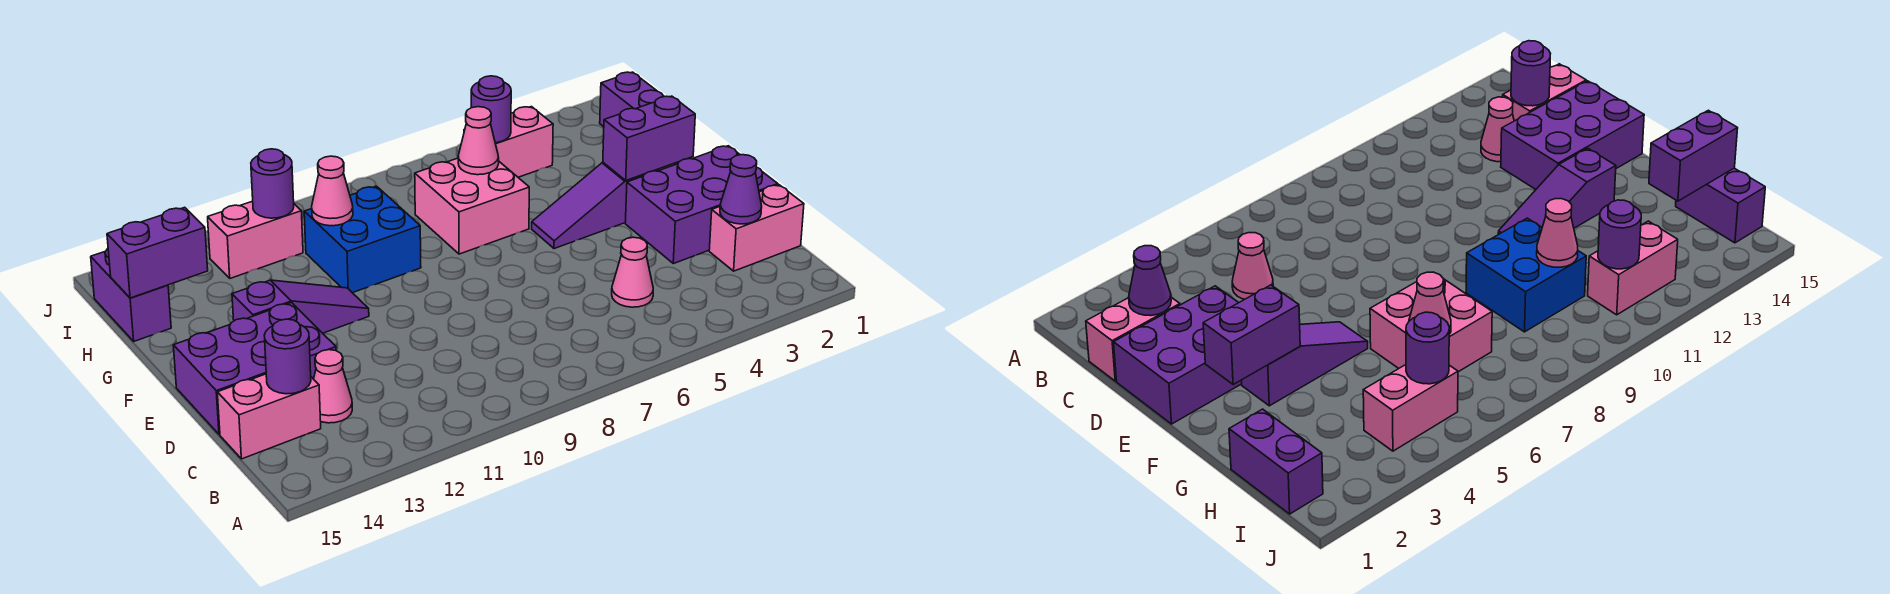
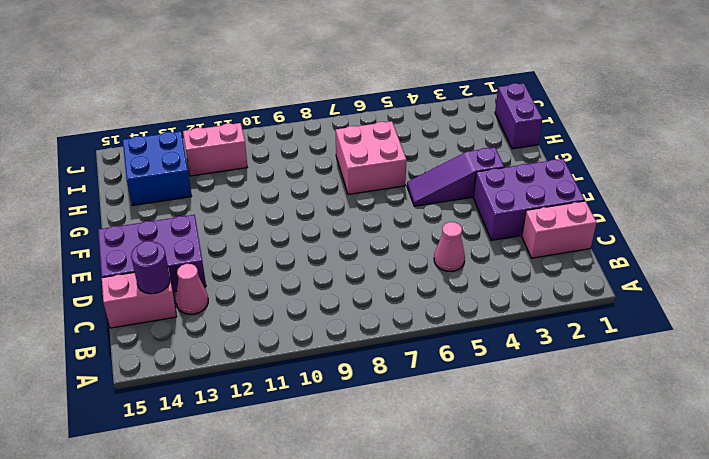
blue 2x2 brick [123,131,192,206] -> blue 2x2 brick moved to [304,186,421,293]
none -> purple 1x3 slope [232,280,369,333]
none -> purple 1x2 brick [91,249,171,341]
none -> pink 1x2 brick [464,107,553,177]

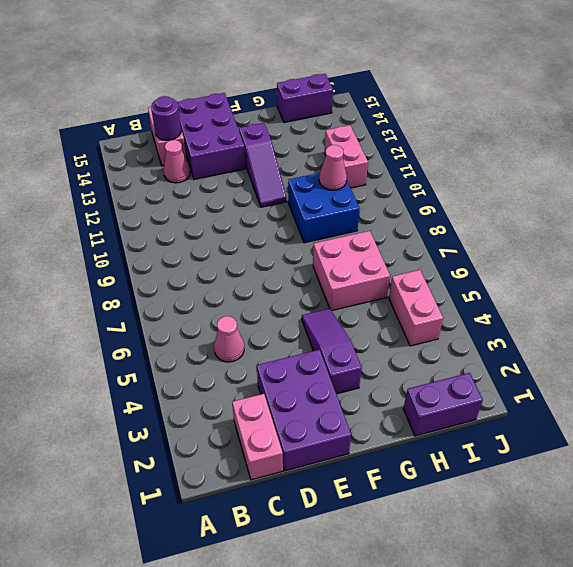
none -> purple 1x1 cone [720,155,762,224]
none -> purple 1x2 brick [603,96,695,180]
none -> pink 1x1 cone [458,107,499,175]

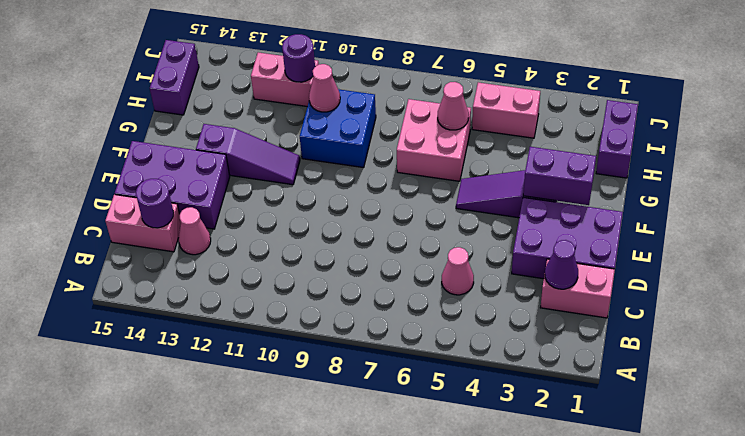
none -> purple 1x2 brick [107,207,208,298]
none -> purple 1x1 round brick [471,76,511,143]

